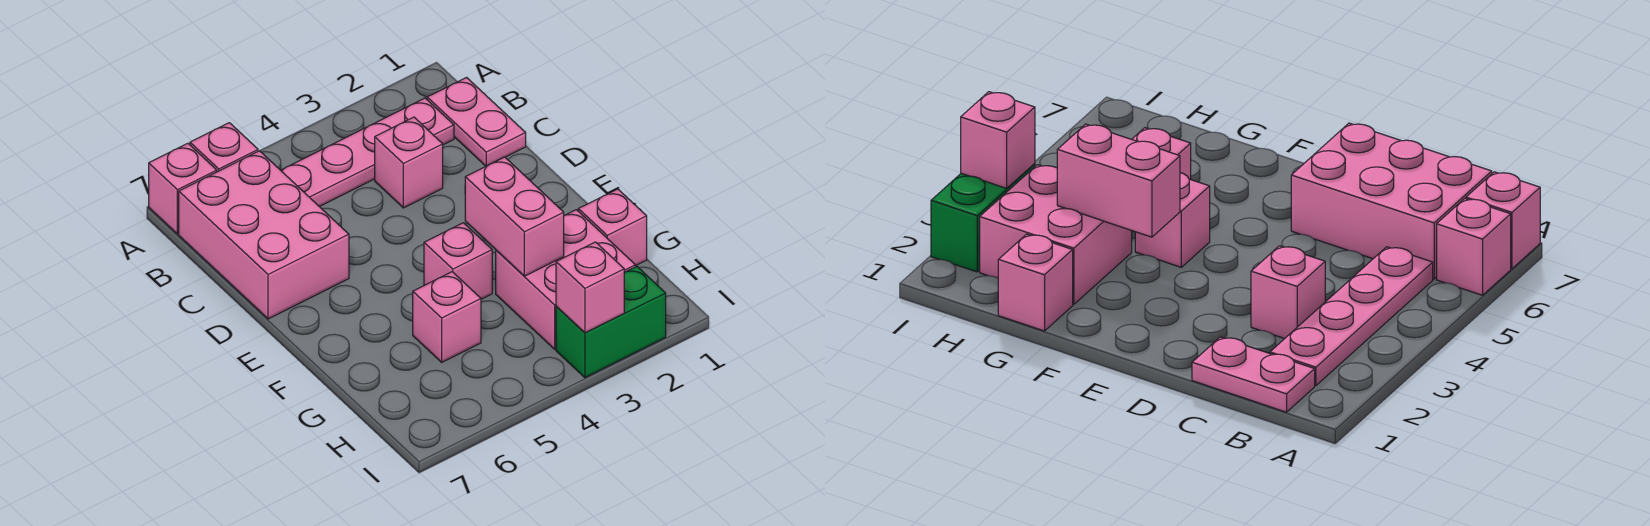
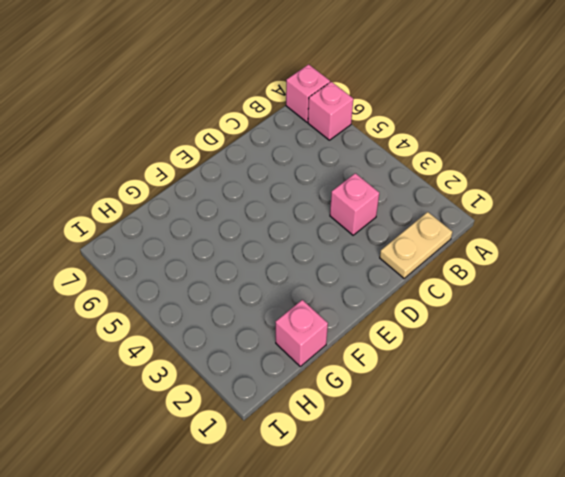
tan 1x2 plate [380,212,452,278] -> pink 1x2 plate [427,78,526,166]
none -> pink 1x4 plate [281,98,454,207]
none -> pink 2x3 brick [179,151,349,319]
none -> pink 1x1 brick [424,223,492,299]

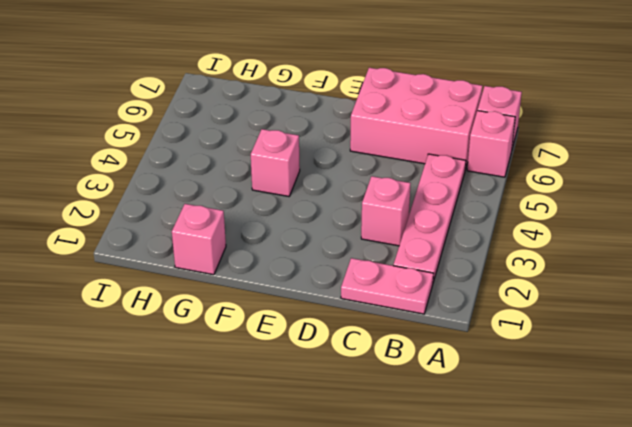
none -> pink 2x2 brick [496,210,635,349]
none -> pink 1x1 brick [413,272,481,362]
none -> green 1x2 brick [556,266,666,378]

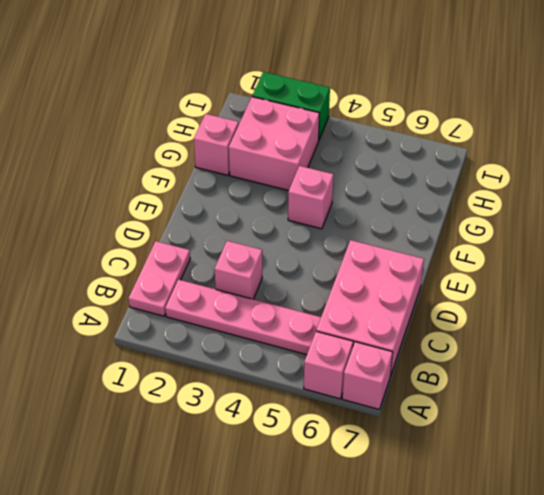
none -> pink 1x1 brick [413,272,481,362]
none -> pink 1x2 brick [465,157,564,276]
none -> pink 1x1 brick [556,242,624,333]

